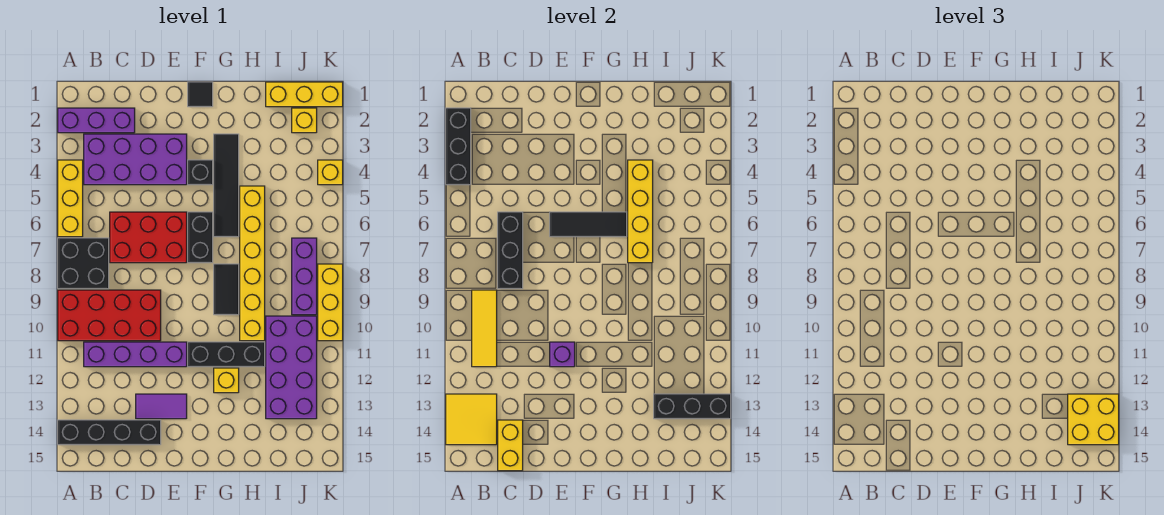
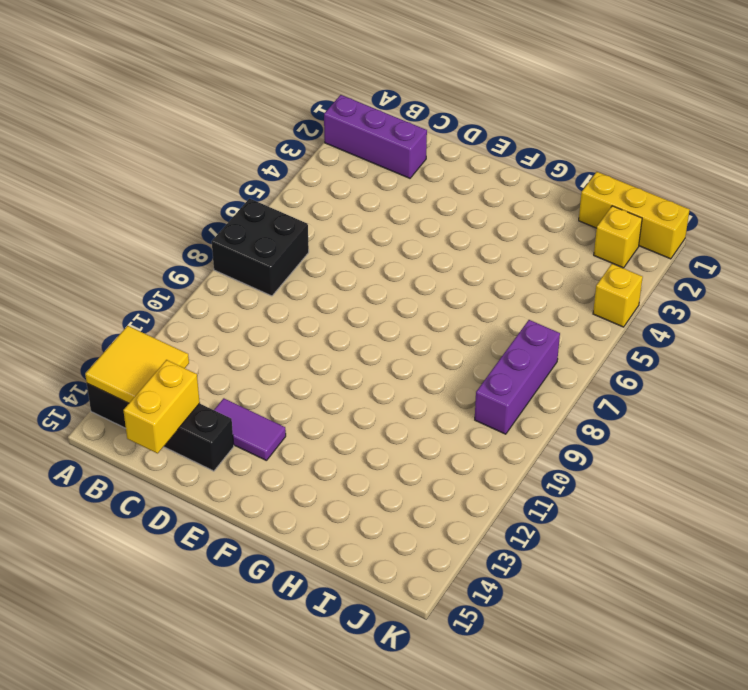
none -> yellow 1x3 brick [58,160,83,237]
none -> red 2x4 brick [58,290,161,341]
none -> purple 2x4 brick [84,134,187,185]
none -> purple 1x4 brick [84,342,187,367]

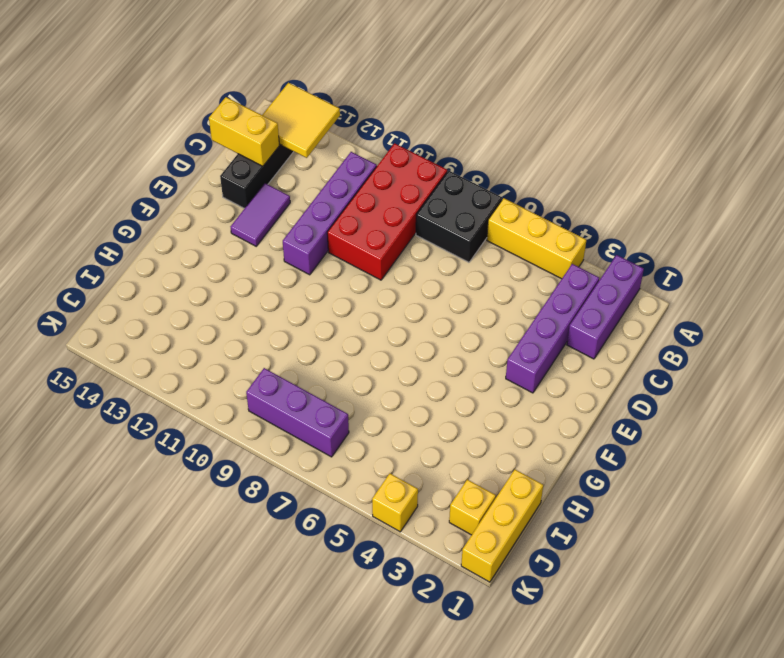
purple 1x4 brick [506,264,599,393] -> purple 2x4 brick [84,134,187,185]
none -> red 2x3 brick [110,212,187,263]
none -> black 1x1 tile [188,82,213,107]
none -> black 1x1 brick [188,160,213,185]
none -> black 1x2 brick [188,212,213,263]

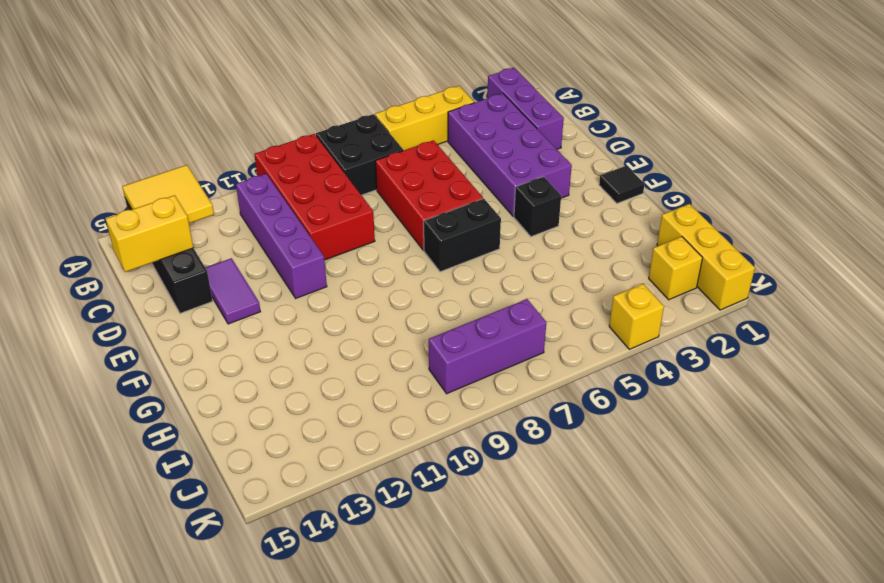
none -> black 1x3 brick [188,342,265,367]
none -> black 1x4 tile [214,134,239,237]
none -> black 1x2 tile [214,264,239,315]
none -> yellow 1x1 brick [214,368,239,393]

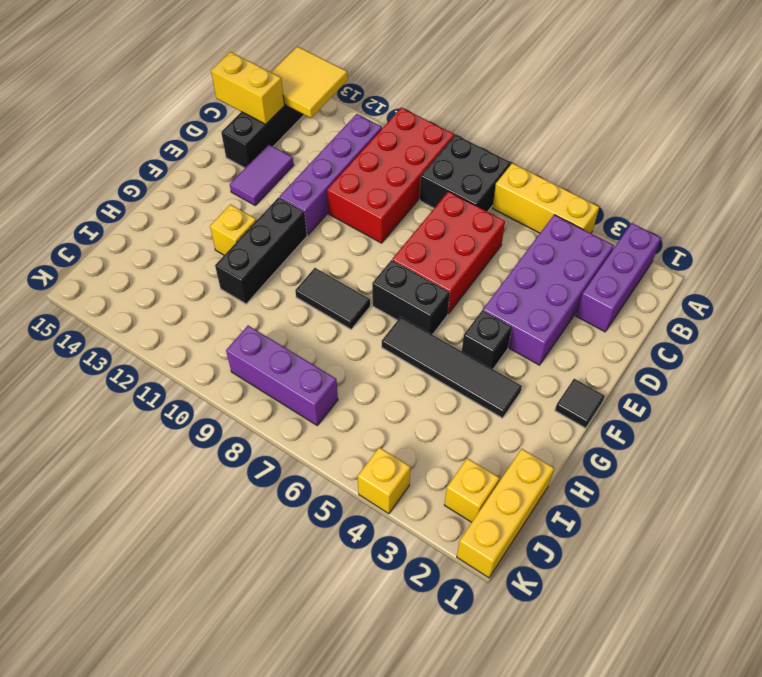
none -> yellow 1x6 brick [240,186,265,341]
none -> purple 2x4 brick [266,316,317,419]
none -> yellow 1x3 brick [318,264,343,341]
none -> black 1x3 brick [446,108,471,185]

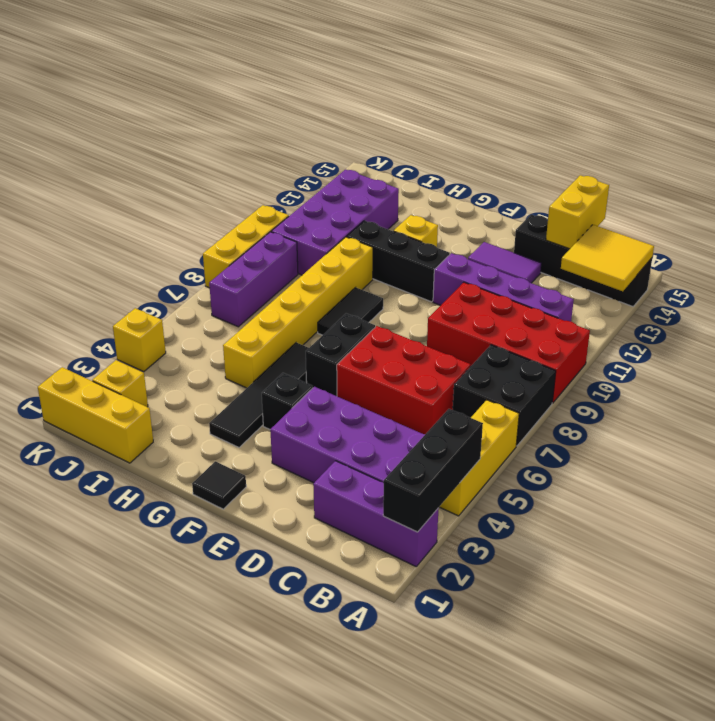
none -> yellow 1x3 tile [472,290,497,367]
none -> black 1x3 brick [498,212,523,289]
none -> black 1x3 tile [550,212,627,237]
none -> purple 1x1 brick [550,342,575,367]

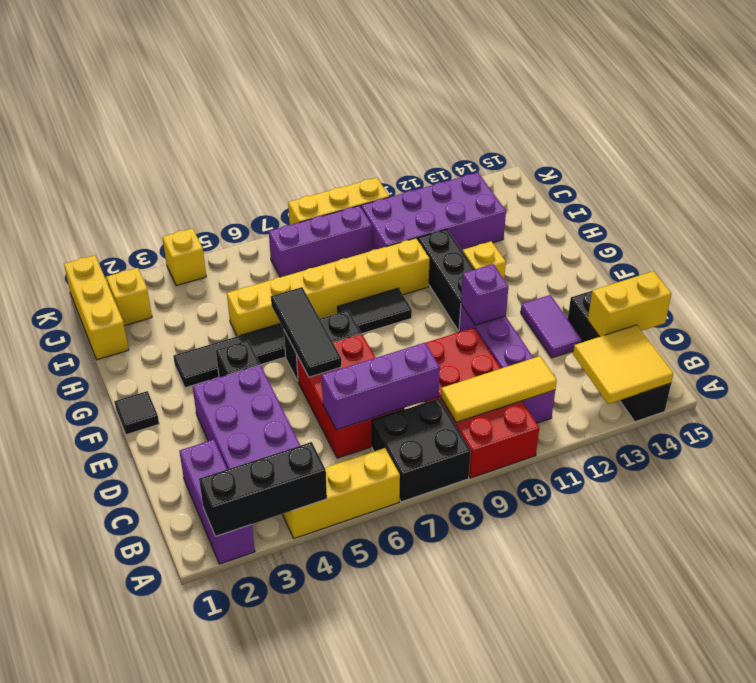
purple 1x3 brick [322,343,440,430] -> black 1x3 brick [498,212,523,289]
none -> yellow 1x4 brick [628,160,653,263]
none -> black 1x3 brick [654,394,731,419]
none -> yellow 2x2 brick [1068,394,1119,445]

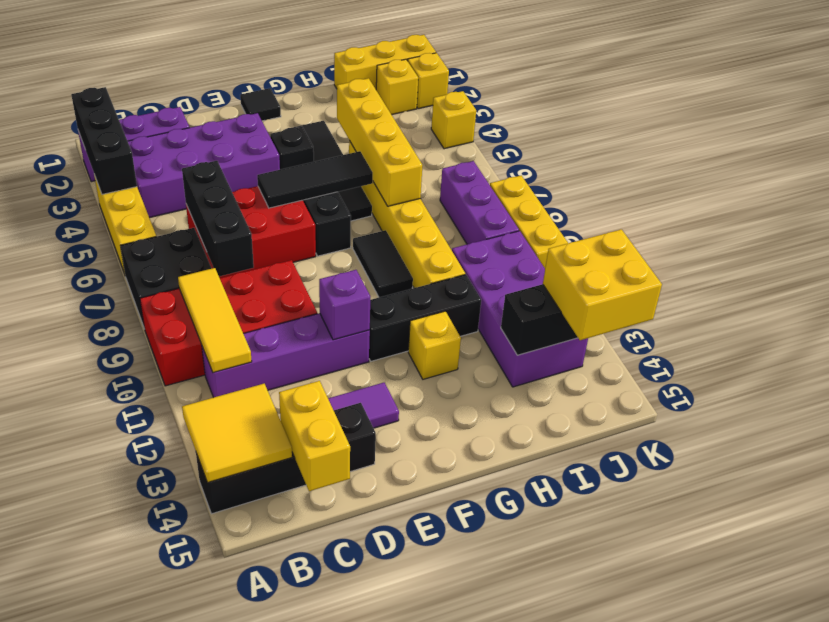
yellow 1x1 brick [408,53,449,109] -> none

